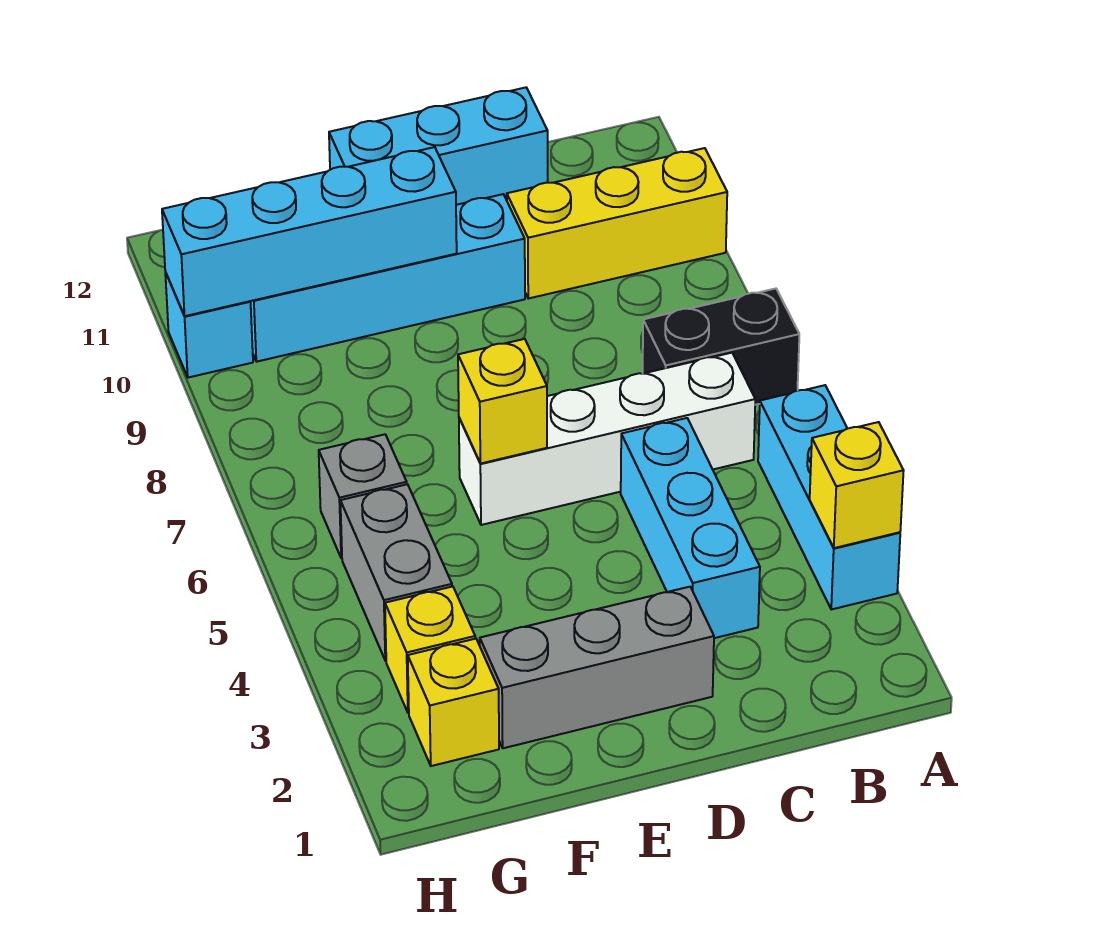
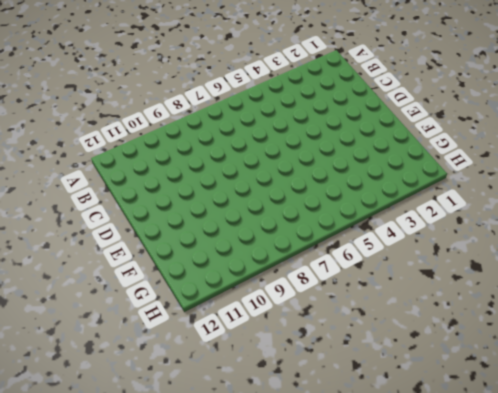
none -> cyan 1x3 brick [758,385,900,609]
none -> black 1x2 brick [643,289,799,405]
none -> yellow 1x3 brick [507,148,727,298]

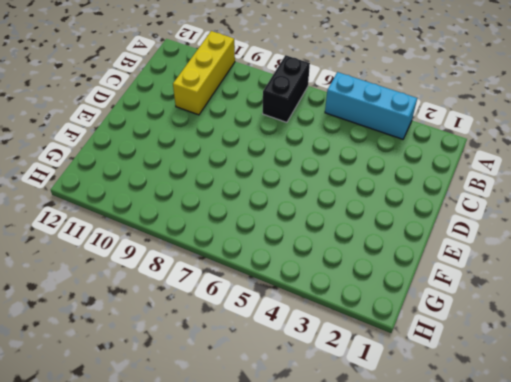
none -> white 1x4 brick [459,353,755,525]
none -> cyan 1x3 brick [621,418,760,638]
none -> cyan 1x3 brick [329,88,548,205]

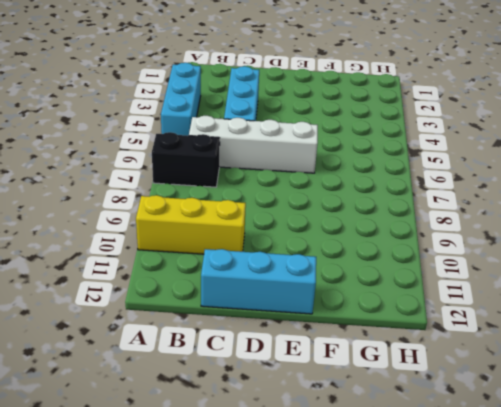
none -> grey 1x3 brick [480,587,714,748]
none -> cyan 1x4 brick [250,194,525,362]
none -> yellow 1x1 brick [408,639,499,766]

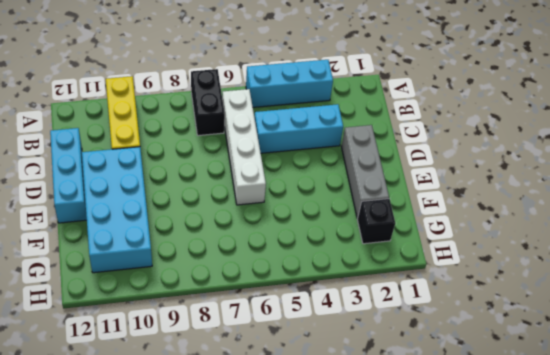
cyan 2x4 brick [82,147,152,273] -> cyan 1x4 brick [250,194,525,362]
black 1x1 brick [357,199,395,244] -> yellow 1x1 brick [408,639,499,766]
none -> yellow 1x1 brick [385,586,475,713]
none -> grey 1x2 brick [340,484,452,661]
none -> grey 1x1 brick [319,434,407,558]

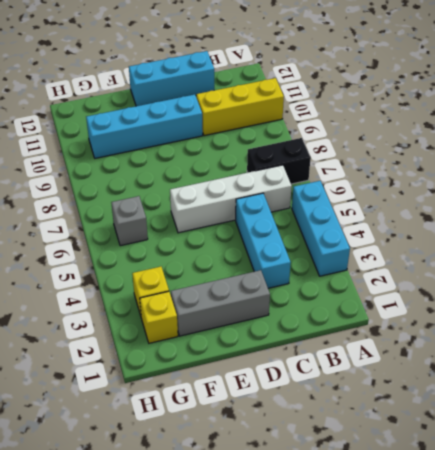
none -> grey 1x2 brick [340,484,452,661]
none -> cyan 1x1 brick [165,272,253,378]
none -> yellow 1x1 brick [810,422,904,548]

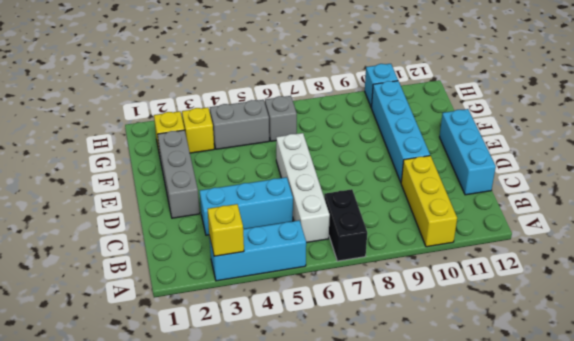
none -> yellow 1x1 brick [458,339,547,464]
none -> cyan 1x4 brick [162,147,457,316]

